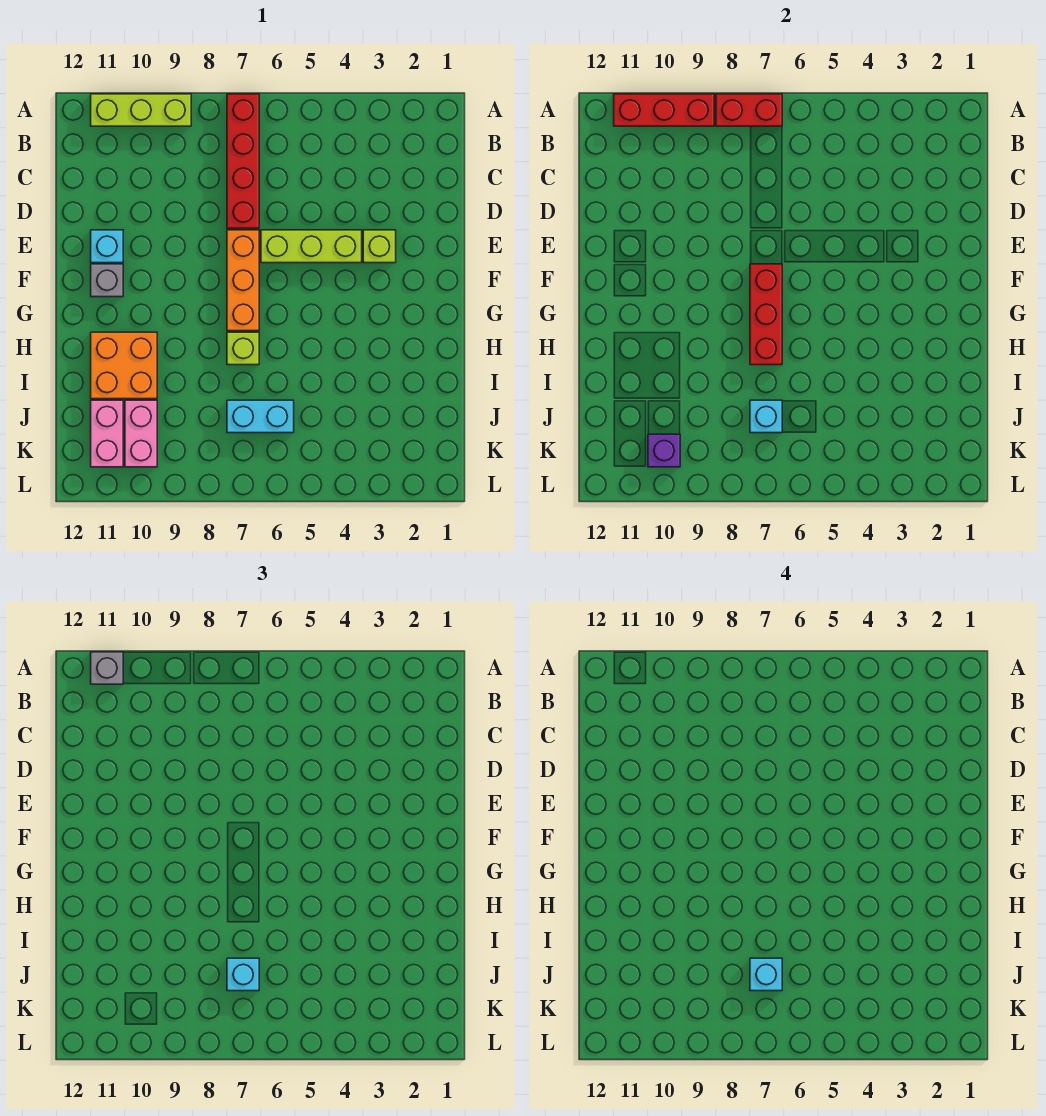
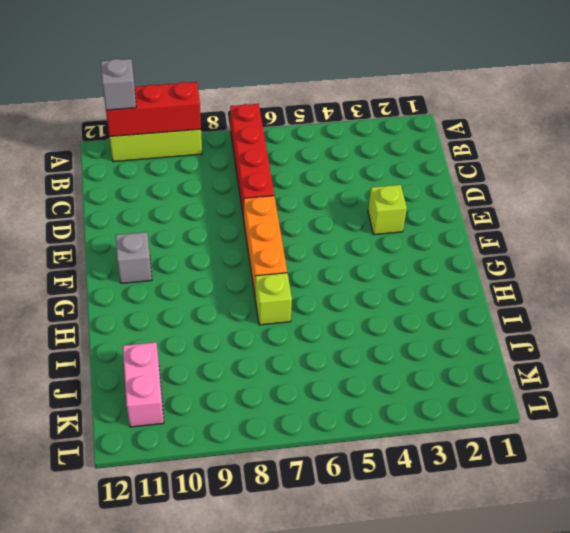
none -> lime 1x3 brick [261,230,362,263]
none -> cyan 1x1 brick [91,230,123,263]
none -> orange 2x2 brick [91,332,157,399]

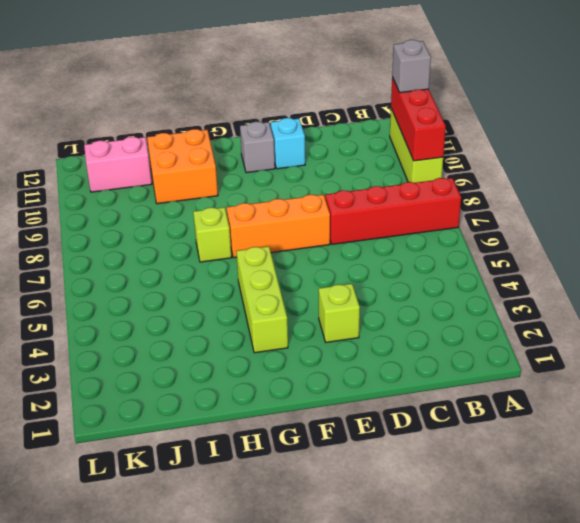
lime 1x3 brick [236,246,288,353] -> lime 1x3 brick moved to [261,230,362,263]
none -> cyan 1x2 brick [227,400,294,433]
none -> pink 1x2 brick [125,400,157,467]
none -> red 1x2 brick [716,94,782,126]

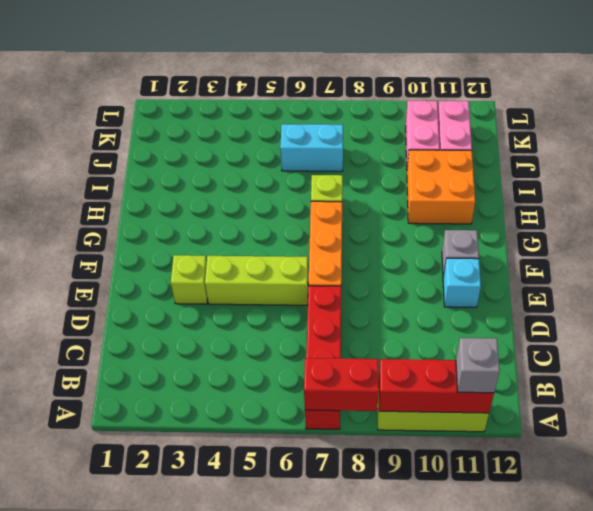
none -> red 1x3 brick [750,264,782,365]
none -> cyan 1x1 brick [750,400,782,433]
none -> purple 1x1 brick [648,434,680,467]

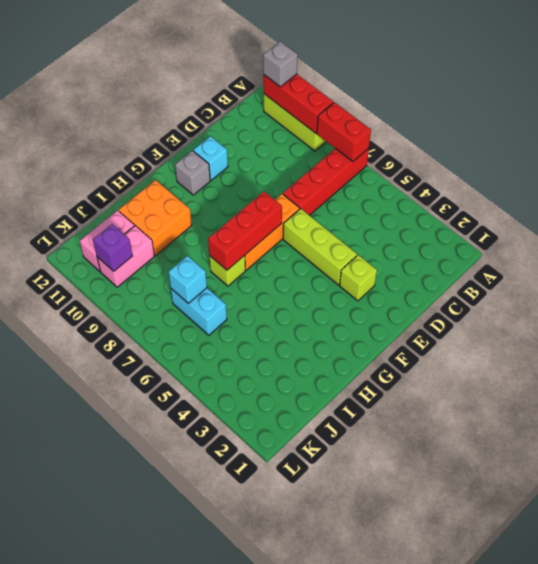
none -> cyan 1x1 brick [227,958,259,991]
none -> cyan 1x1 brick [750,958,782,991]

